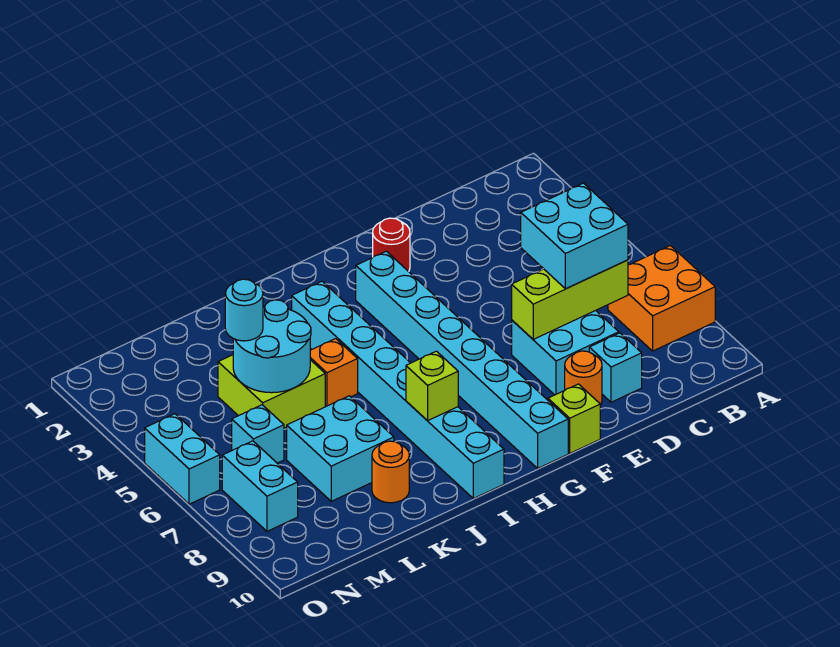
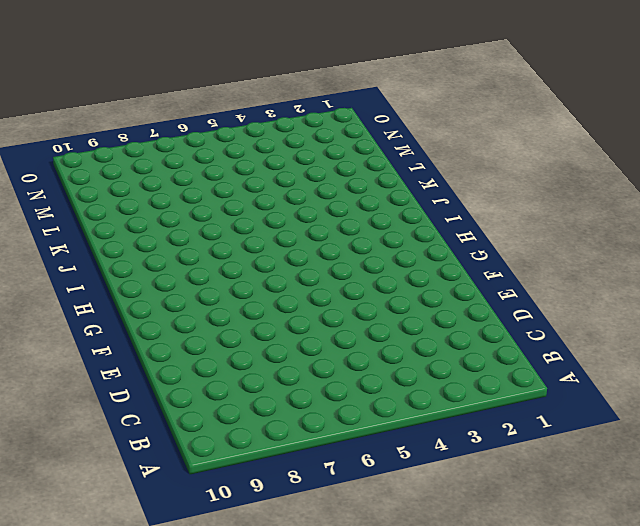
none -> orange 2x2 brick [608,246,715,351]
none -> cyan 2x2 brick [512,311,619,395]
none -> cyan 1x1 brick [589,333,642,402]

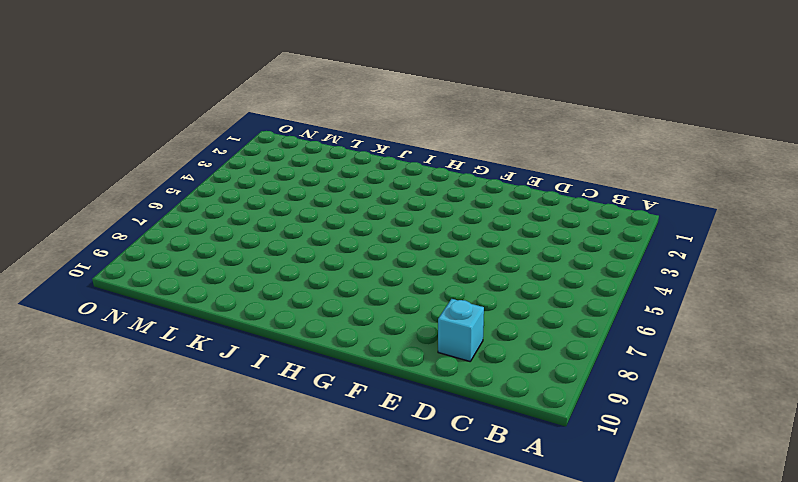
none -> orange 2x2 brick [608,246,715,351]
none -> cyan 2x2 brick [512,311,619,395]
none -> orange 1x1 round brick [565,351,602,405]

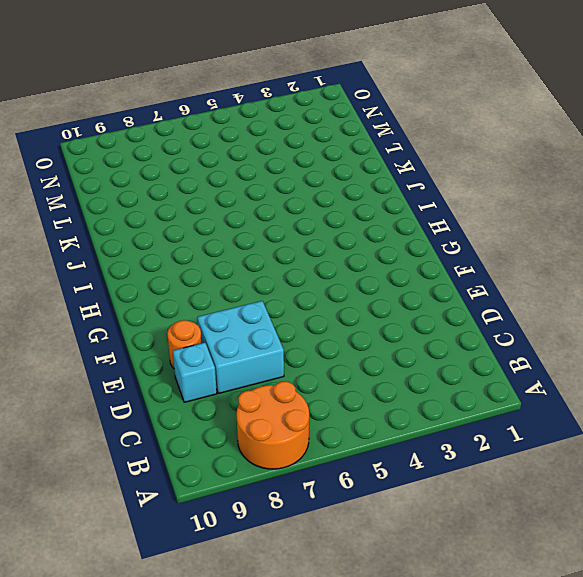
orange 2x2 round brick [236,381,309,469] -> orange 2x2 brick [608,246,715,351]
none -> red 1x1 round brick [373,218,410,272]
none -> lime 1x1 brick [548,384,600,453]
none -> cyan 1x8 brick [356,251,568,468]

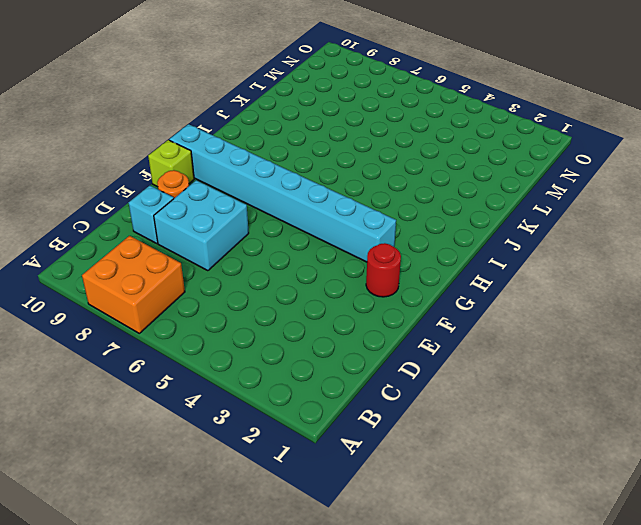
none -> cyan 1x8 brick [292,281,504,498]
none -> orange 1x1 brick [310,339,358,407]
none -> lime 2x2 brick [218,355,325,428]

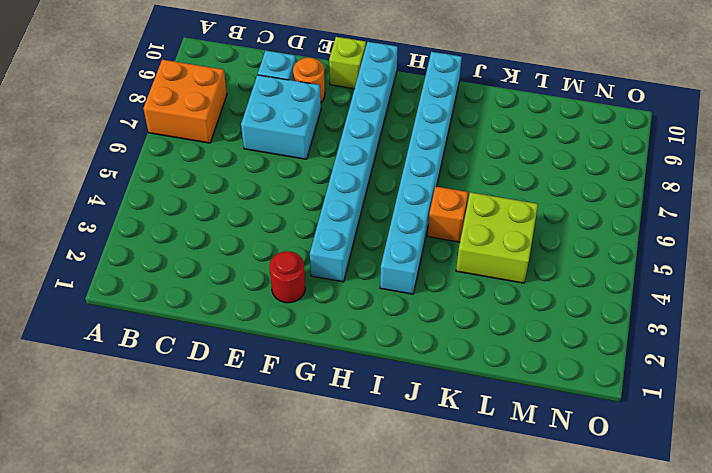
none -> cyan 2x2 brick [287,396,394,501]
none -> orange 1x1 round brick [372,441,409,503]
none -> cyan 1x1 brick [232,405,284,463]

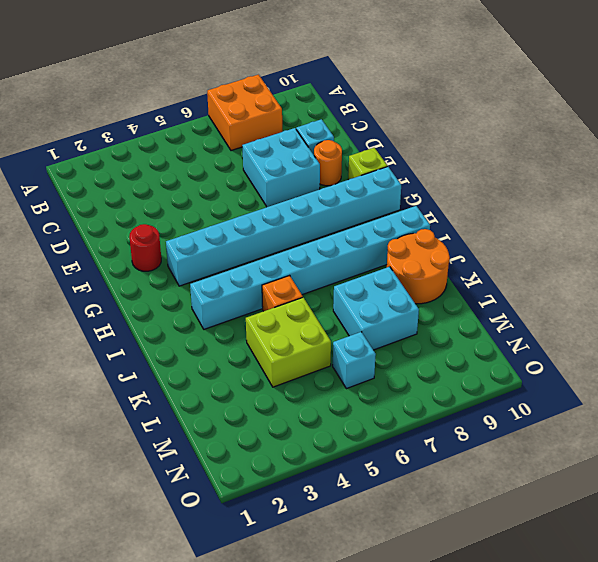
orange 2x2 round brick [387,229,450,304] -> orange 1x1 round brick [372,441,409,503]
none -> cyan 1x2 brick [222,441,298,531]
none -> cyan 1x2 brick [145,414,220,504]
none -> lime 1x3 brick [512,260,628,339]

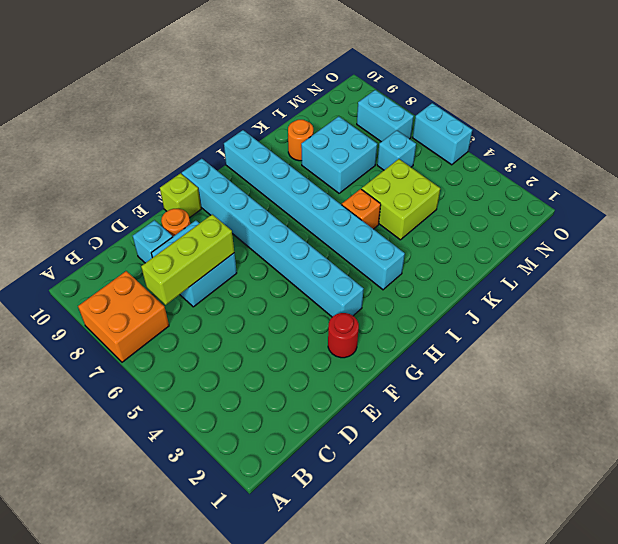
none -> lime 1x1 brick [406,351,458,421]
none -> cyan 2x2 round brick [233,300,311,393]
none -> cyan 2x2 brick [521,183,628,289]

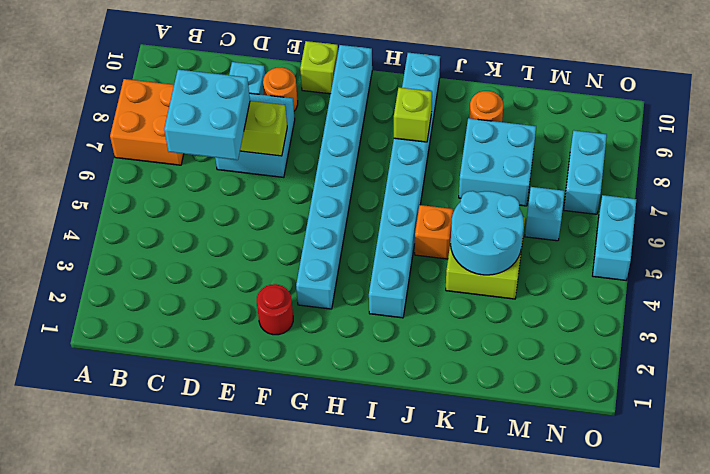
none -> cyan 1x1 round brick [225,279,263,341]

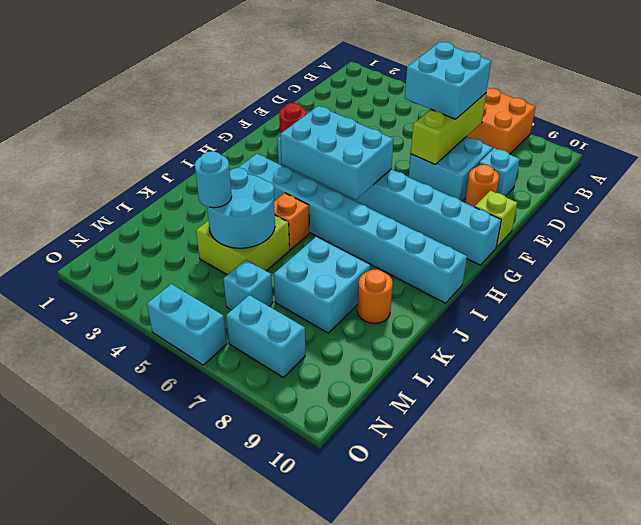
cyan 2x3 brick [280,106,393,200] -> none
none -> lime 1x1 brick [406,351,458,421]

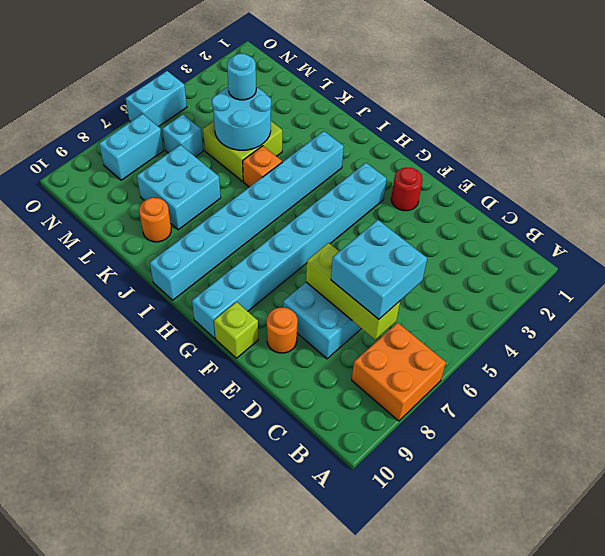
none -> cyan 1x1 brick [589,333,642,402]
none -> lime 1x1 brick [406,351,458,421]

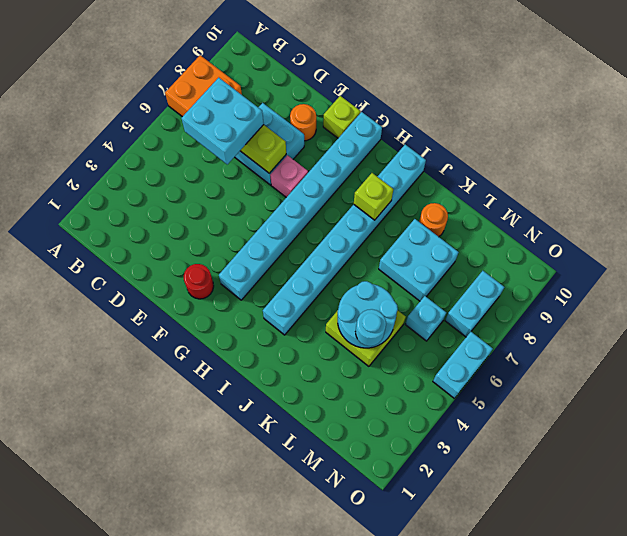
pink 1x1 brick [270,155,308,197] -> none
none -> cyan 1x1 brick [589,333,642,402]
none -> orange 1x1 brick [310,339,358,407]

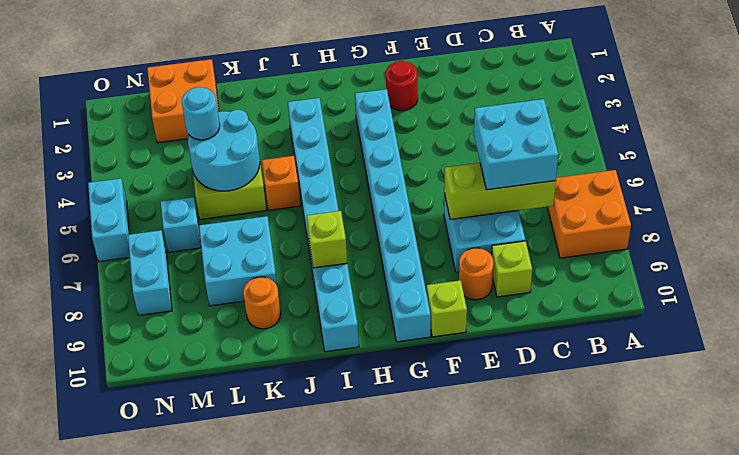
lime 1x1 brick [492,241,532,297] -> cyan 1x1 brick [589,333,642,402]
orange 2x2 brick [147,59,219,143] -> none

